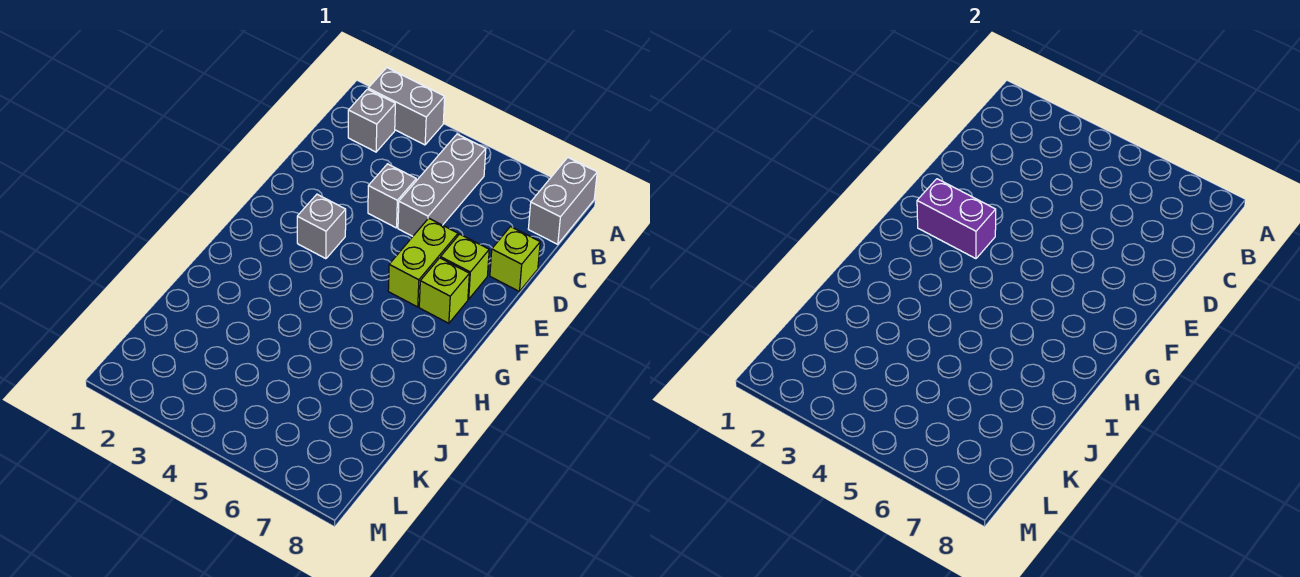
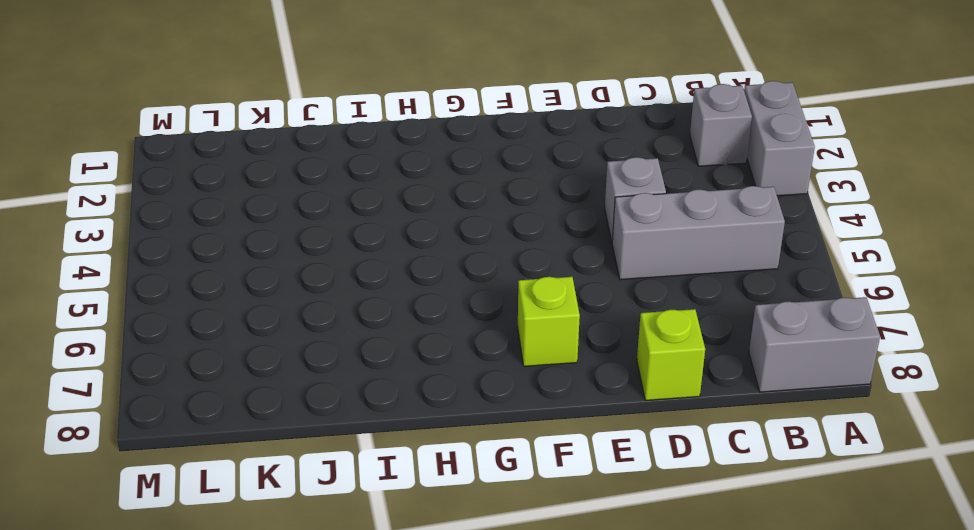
none -> lime 1x2 brick [388,218,458,307]
none -> lime 1x1 brick [441,234,489,299]

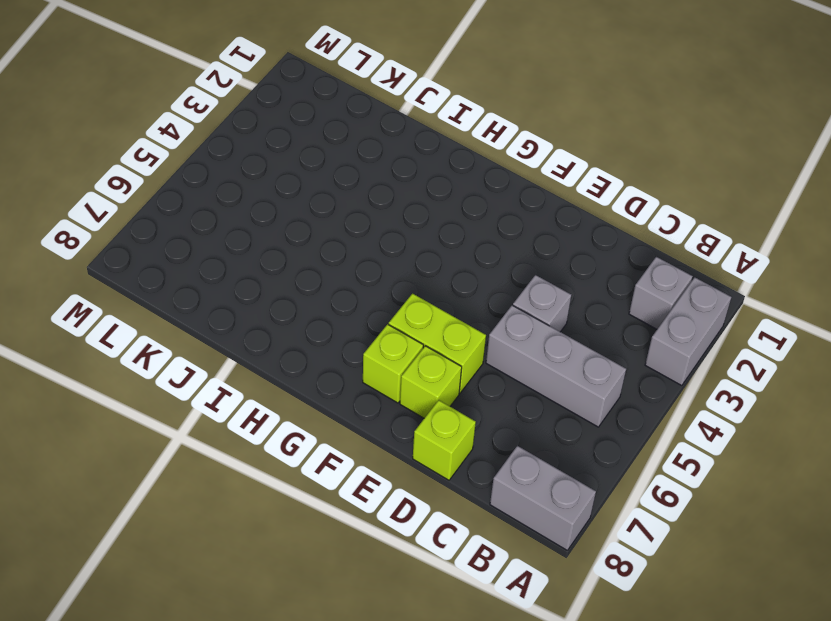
none -> grey 1x1 brick [297,194,346,259]
none -> purple 1x2 brick [917,179,996,259]

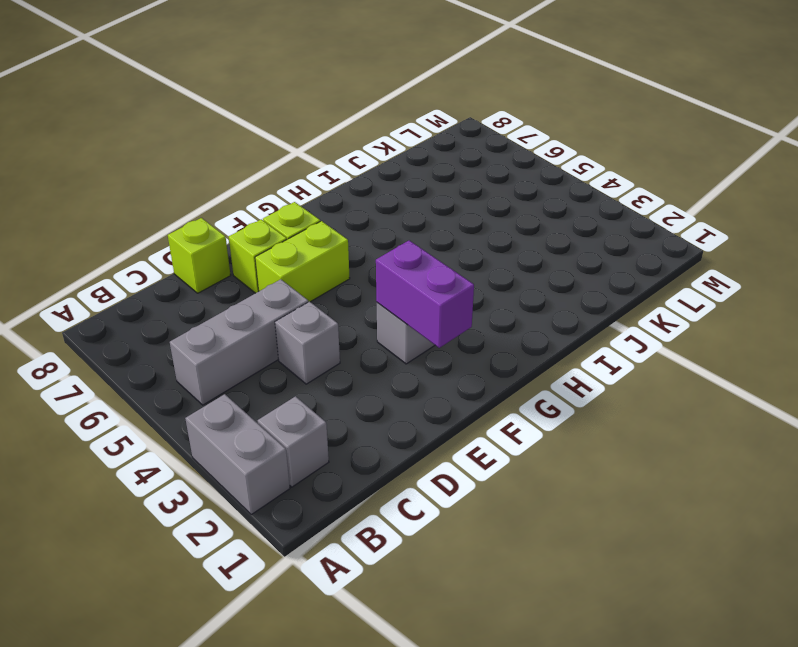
none -> grey 1x2 brick [528,158,597,244]

